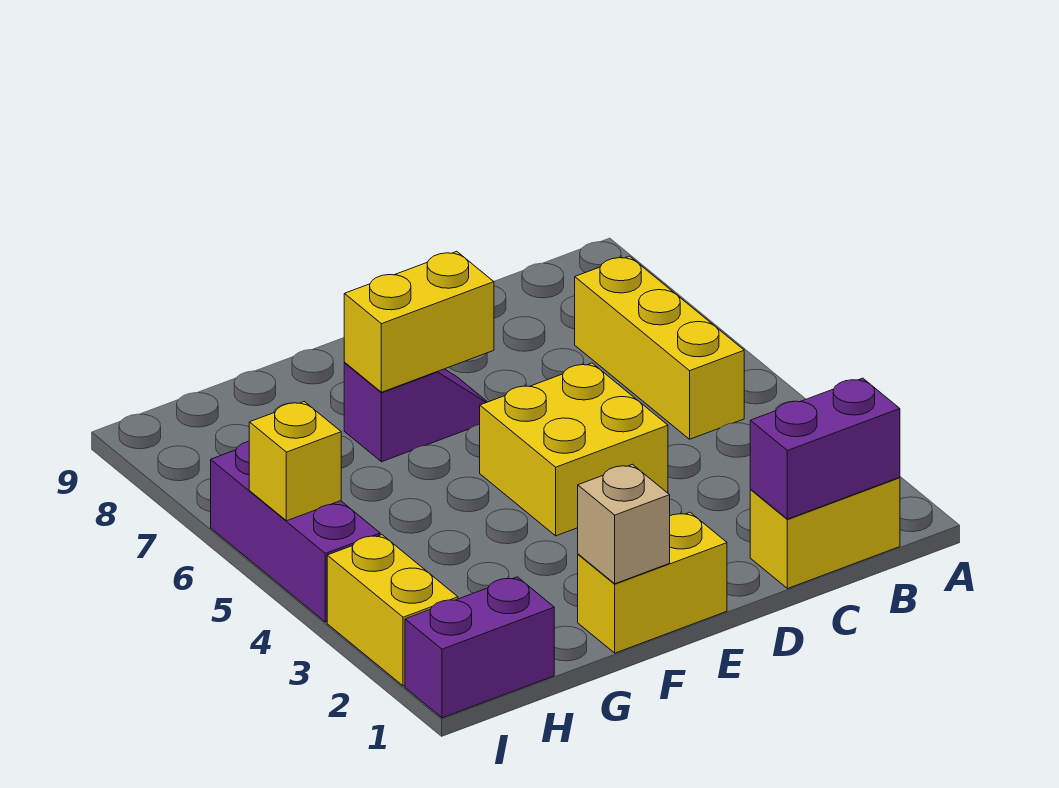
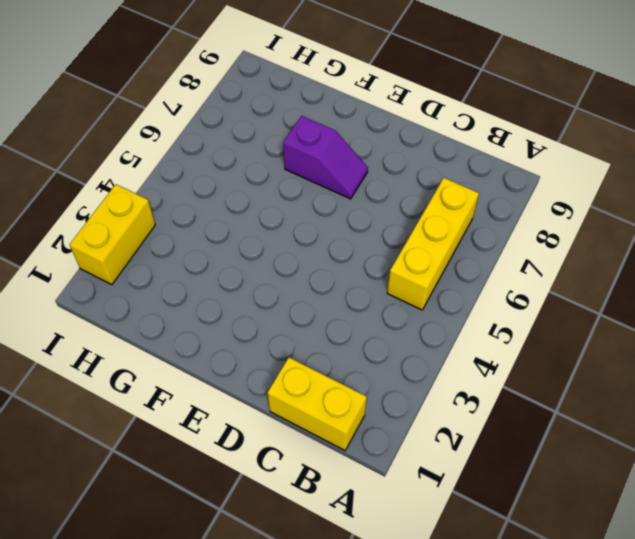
none -> yellow 2x2 brick [480,363,668,536]
none -> yellow 1x2 brick [578,512,727,653]
none -> purple 1x2 brick [405,577,554,718]

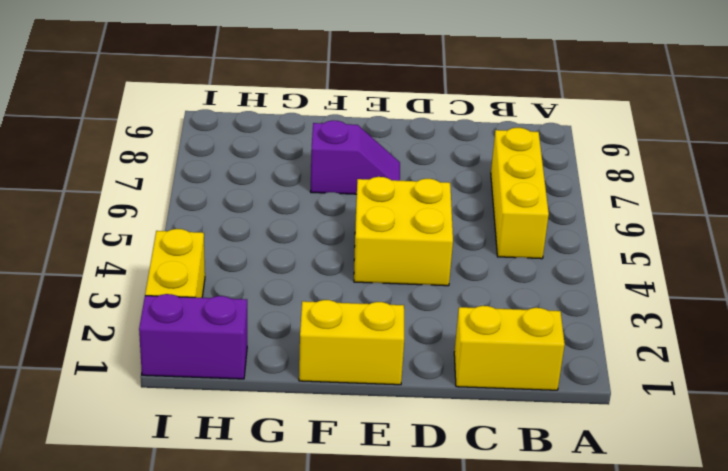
none -> purple 1x3 brick [211,441,380,622]
none -> purple 1x2 brick [750,378,900,519]
none -> yellow 1x2 brick [344,251,494,392]

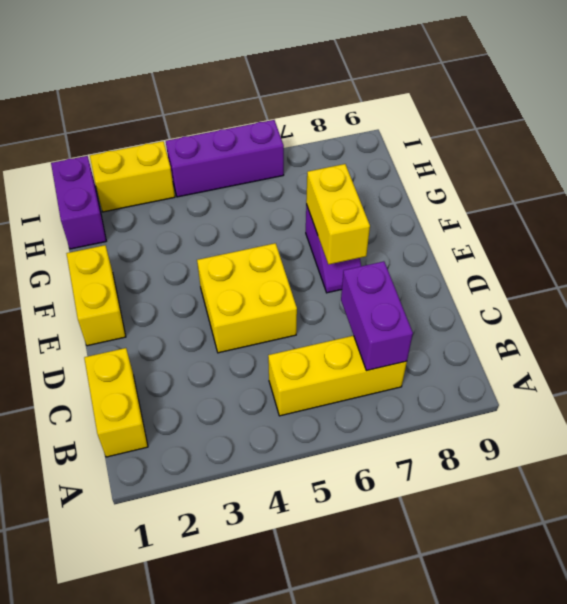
purple 1x2 brick [341,261,413,371] -> purple 1x2 brick moved to [750,378,900,519]
none -> tan 1x1 brick [578,464,670,584]
none -> yellow 1x1 brick [249,402,341,521]

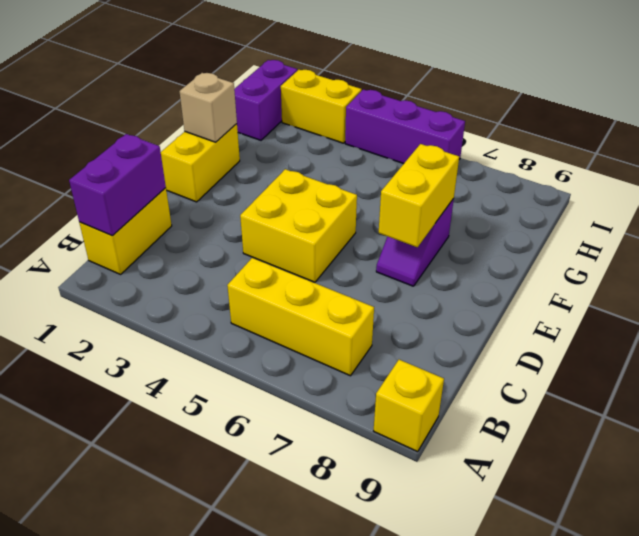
yellow 1x1 brick [374,360,444,452] -> yellow 1x1 brick moved to [249,402,341,521]

